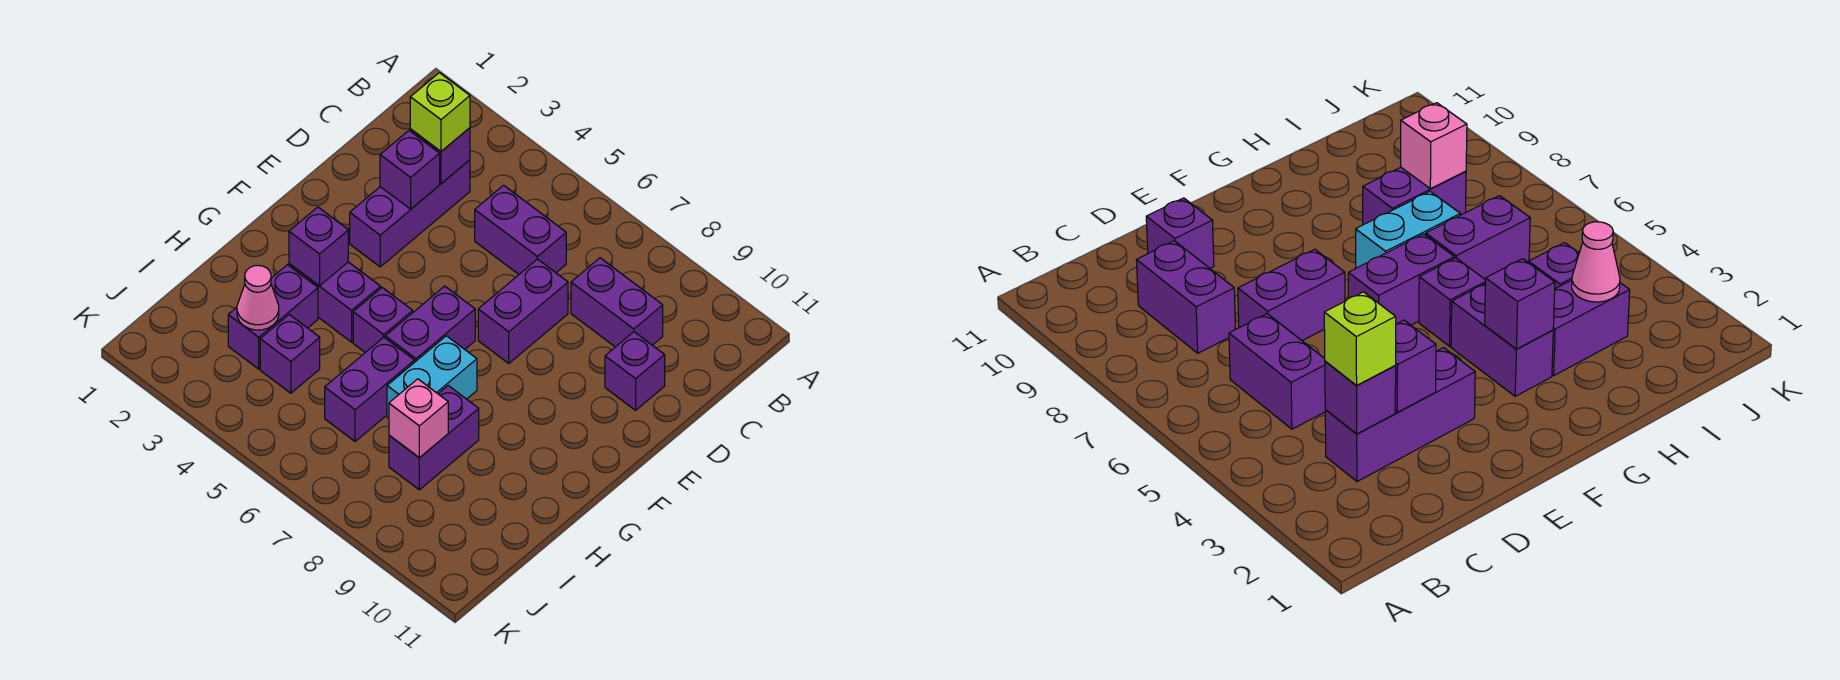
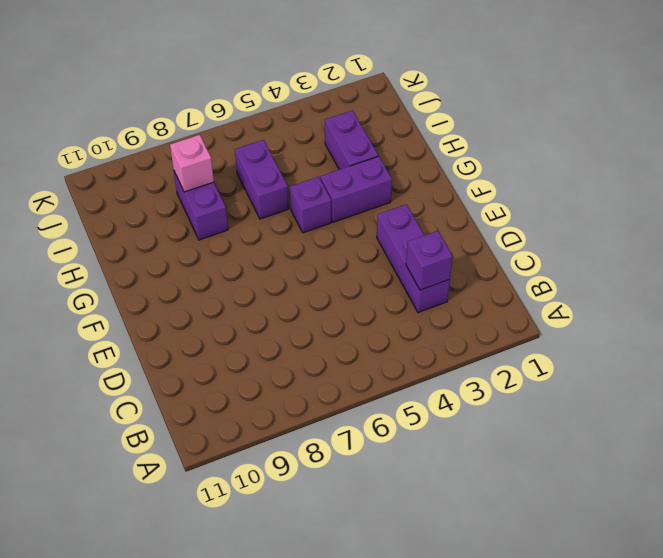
none -> purple 1x2 brick [475,185,566,274]
none -> purple 1x2 brick [571,258,663,347]
none -> purple 1x2 brick [478,259,568,363]

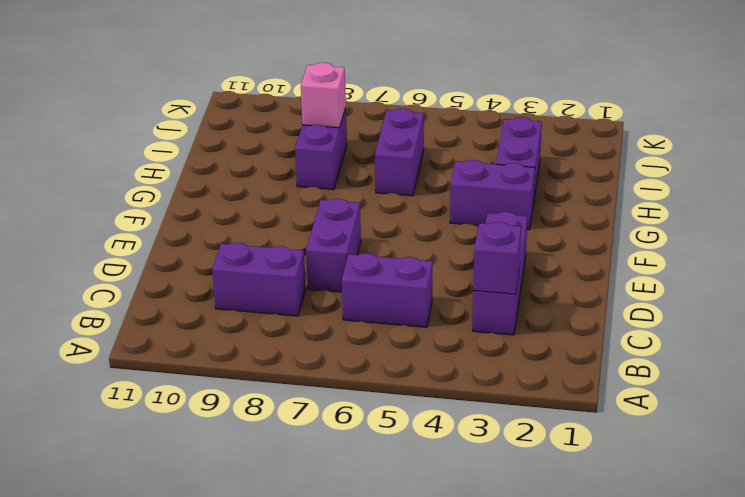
none -> purple 1x1 brick [605,332,665,410]
none -> purple 1x2 brick [385,286,475,362]
none -> purple 1x1 brick [353,288,413,353]

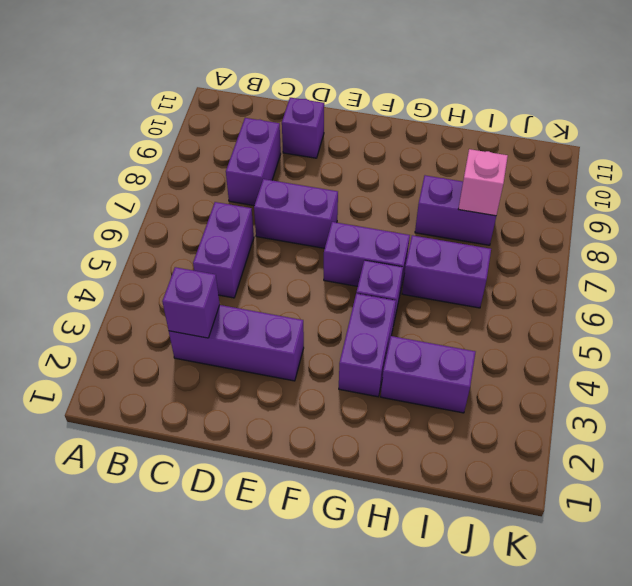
none -> cyan 1x2 brick [387,336,477,418]
none -> purple 1x1 brick [260,315,320,393]
none -> purple 1x1 brick [380,131,440,209]

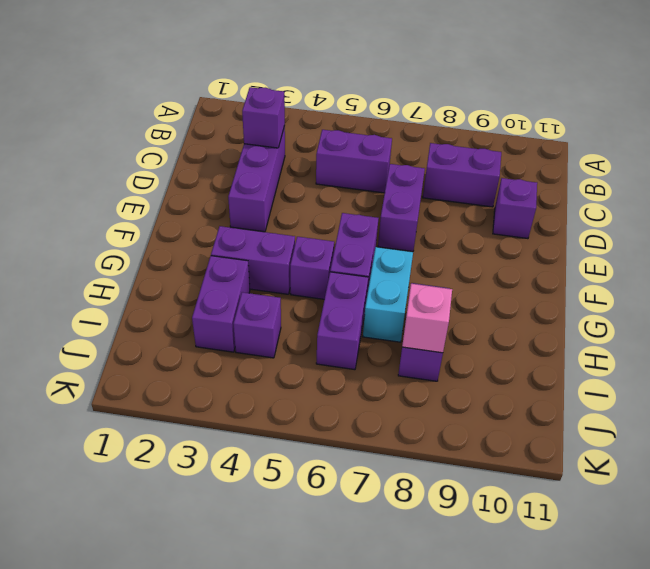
none -> purple 1x1 brick [380,131,440,209]
none -> purple 1x1 brick [289,207,348,286]
none -> pink 1x1 cone [237,265,279,330]

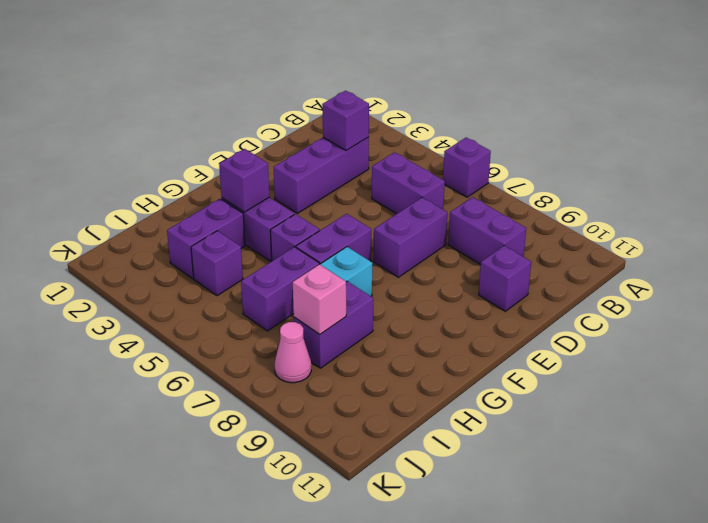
purple 1x1 brick [443,138,491,197] -> purple 1x1 brick moved to [380,131,440,209]
pink 1x1 cone [274,322,311,383] -> pink 1x1 cone moved to [237,265,279,330]
none -> lime 1x1 brick [410,73,470,151]

